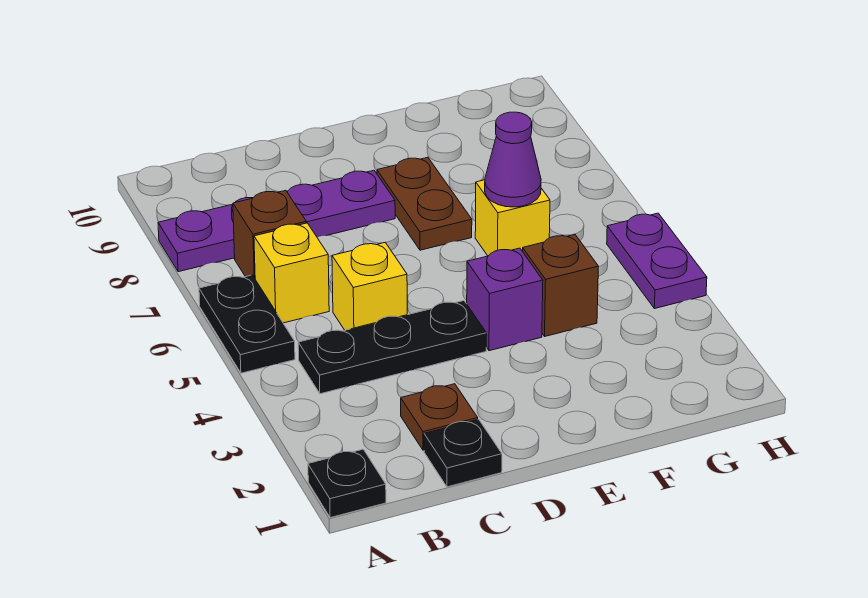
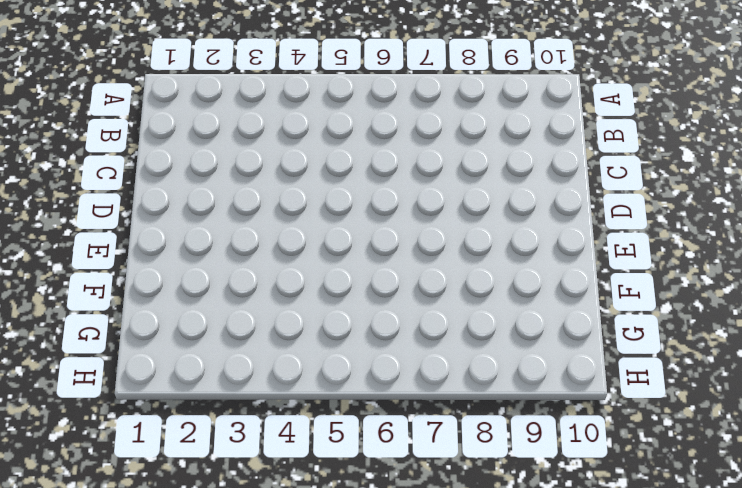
none -> black 1x1 plate [308,449,386,518]
none -> black 1x2 plate [199,275,295,373]
none -> purple 1x4 plate [158,170,395,272]

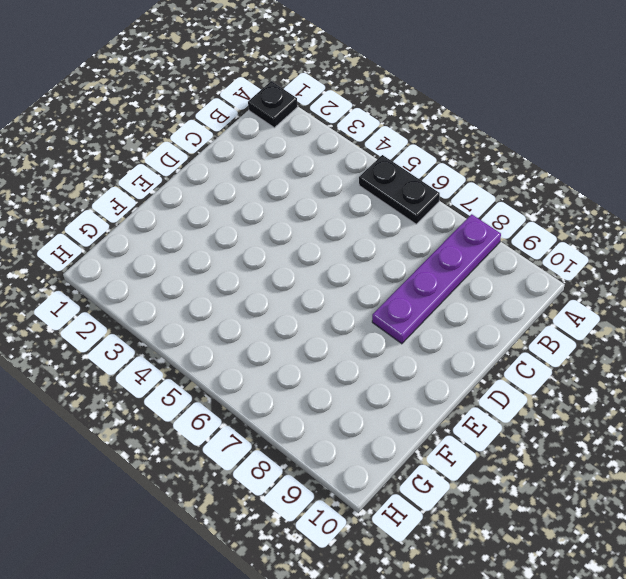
none -> black 1x3 plate [298,301,486,394]
none -> yellow 1x1 brick [254,223,329,323]
none -> brown 1x1 brick [233,190,306,278]

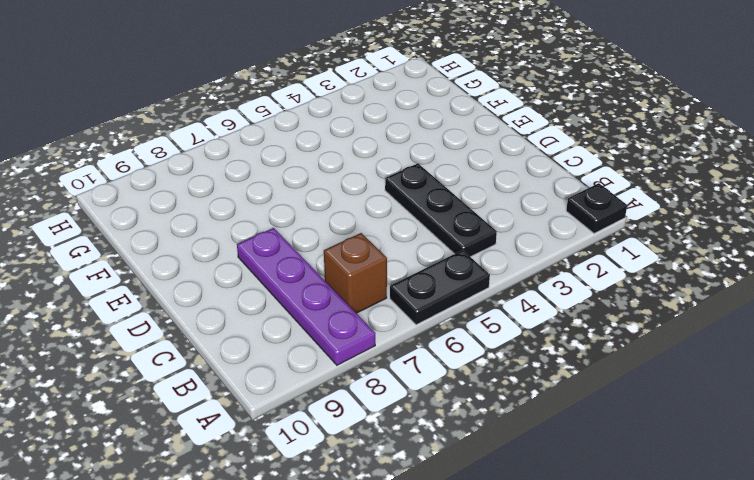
none -> yellow 1x1 brick [254,223,329,323]
none -> black 1x1 plate [424,419,502,487]
none -> brown 1x1 plate [401,384,478,450]

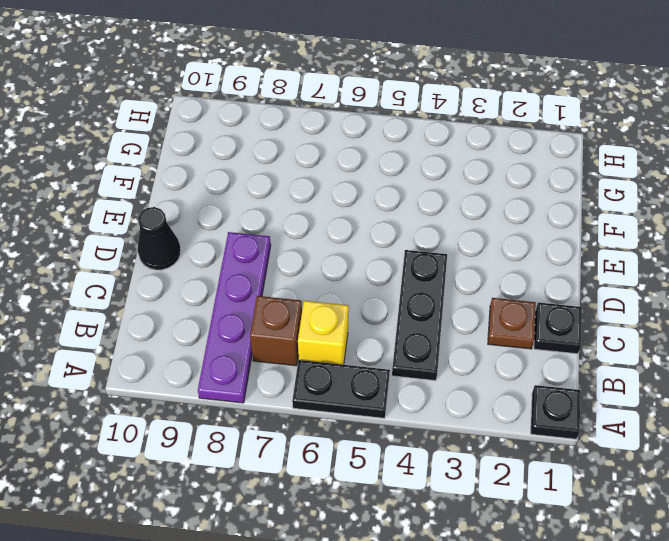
black 1x1 cone [138,207,181,270] -> none
none -> yellow 1x1 brick [332,242,407,330]
none -> purple 1x1 brick [467,248,543,351]
none -> brown 1x2 plate [377,157,472,250]

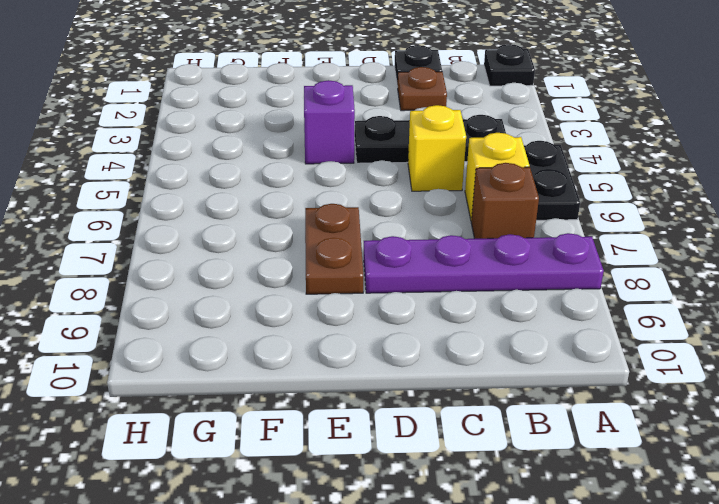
none -> brown 1x1 brick [523,235,598,336]
none -> yellow 1x1 brick [475,180,550,256]
none -> purple 1x2 plate [607,213,707,309]

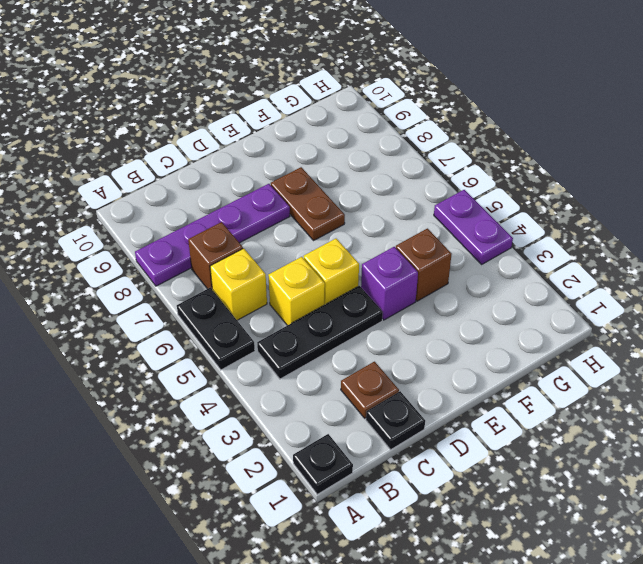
yellow 1x1 brick [304,239,359,305] -> yellow 1x1 brick moved to [475,180,550,256]
none -> purple 1x1 cone [485,112,541,207]

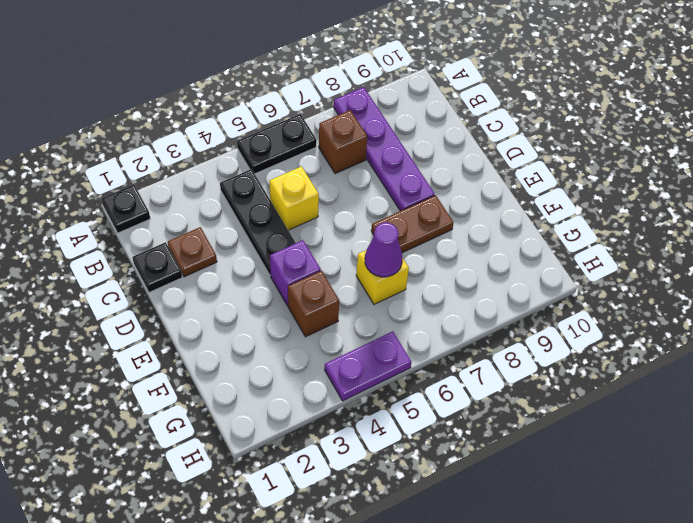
none -> yellow 1x1 brick [254,223,329,323]

